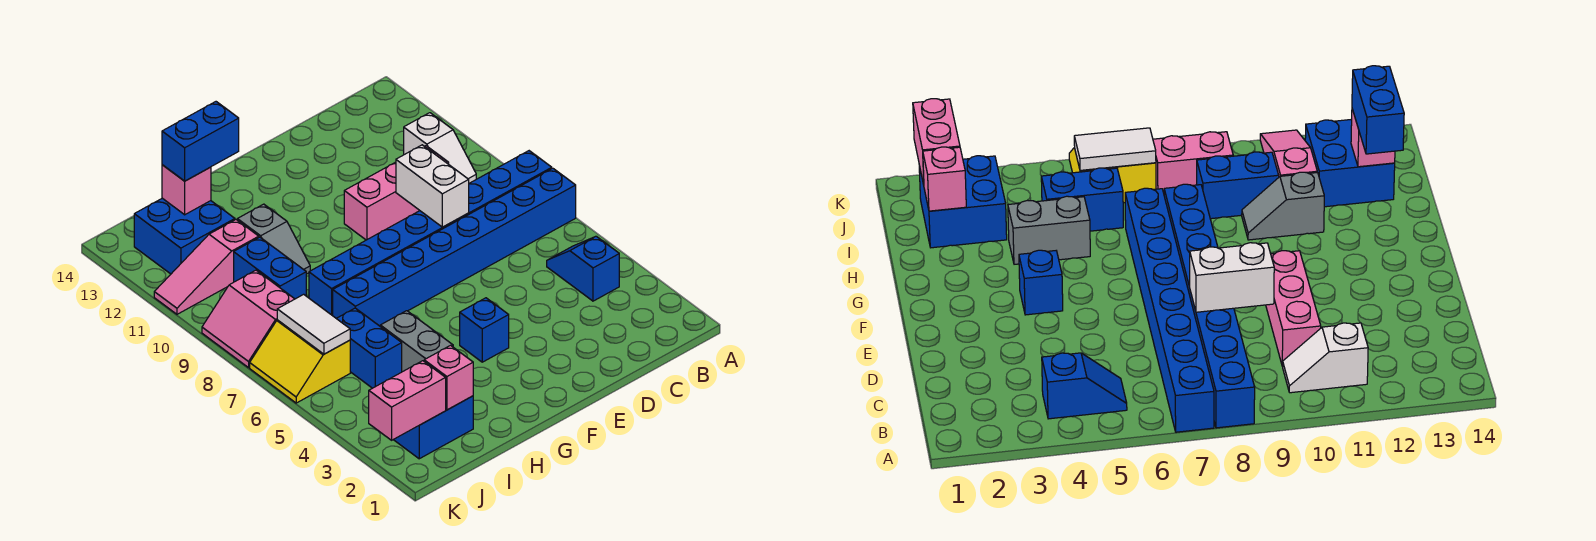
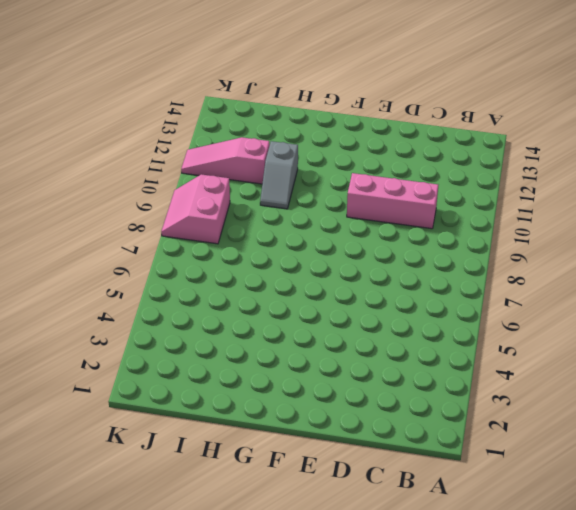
none -> blue 1x8 brick [333,168,576,326]
none -> blue 1x8 brick [309,151,552,316]
none -> blue 1x2 slope [547,236,619,301]

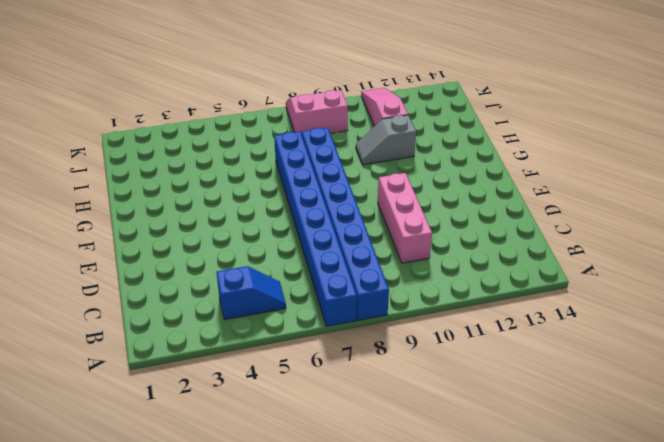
none -> white 1x2 slope [404,113,476,183]
none -> blue 1x1 brick [460,298,509,362]
none -> grey 1x2 brick [380,311,453,372]

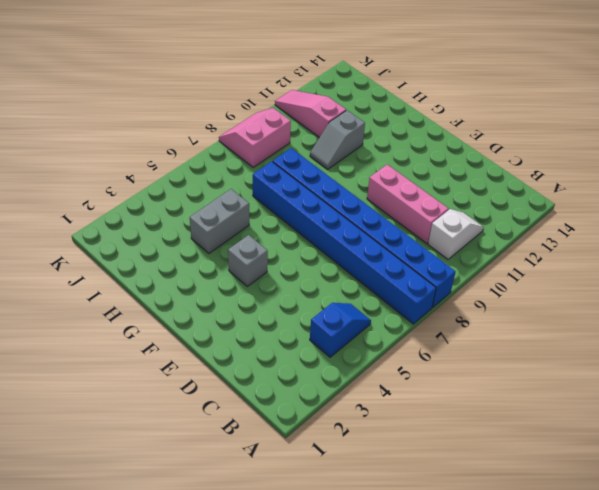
white 1x2 slope [428,209,484,259] -> white 1x2 slope turned to [404,113,476,183]
grey 1x1 brick [228,235,268,286] -> blue 1x1 brick [460,298,509,362]
none -> blue 2x2 brick [393,396,473,459]
none -> blue 1x2 brick [336,308,402,388]
none -> blue 1x2 brick [234,237,306,299]

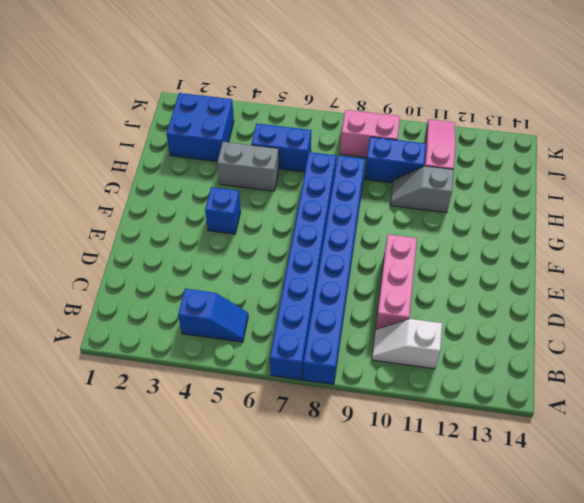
none -> blue 2x2 brick [134,198,235,274]
none -> yellow 2x2 slope [250,320,350,403]
none -> white 1x2 brick [396,145,469,227]

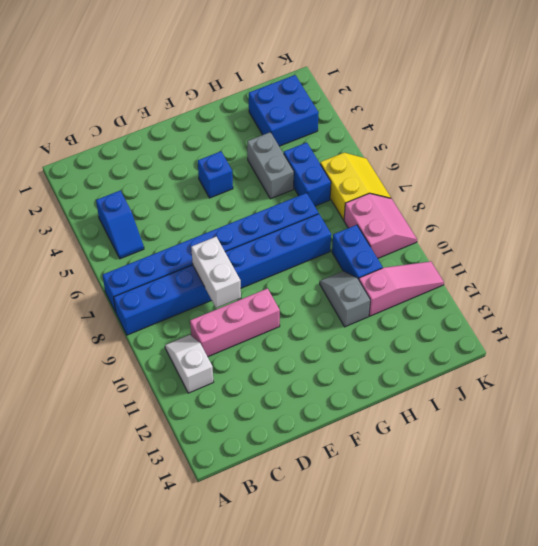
none -> blue 2x2 brick [134,198,235,274]
none -> pink 1x1 brick [424,345,473,410]
none -> pink 1x1 brick [162,165,211,215]

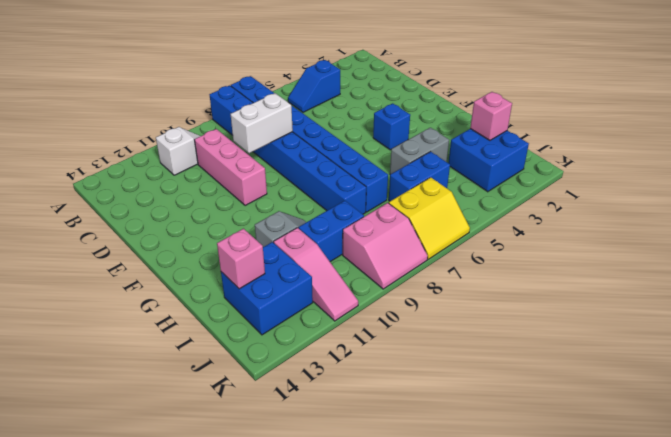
none -> pink 1x2 brick [369,361,446,440]
none -> white 1x2 tile [277,294,350,354]
none -> blue 1x2 brick [162,102,239,181]

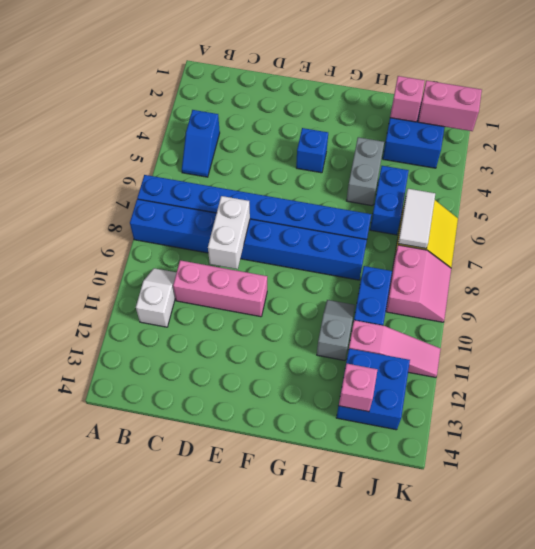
none -> blue 1x2 brick [162,102,239,181]

